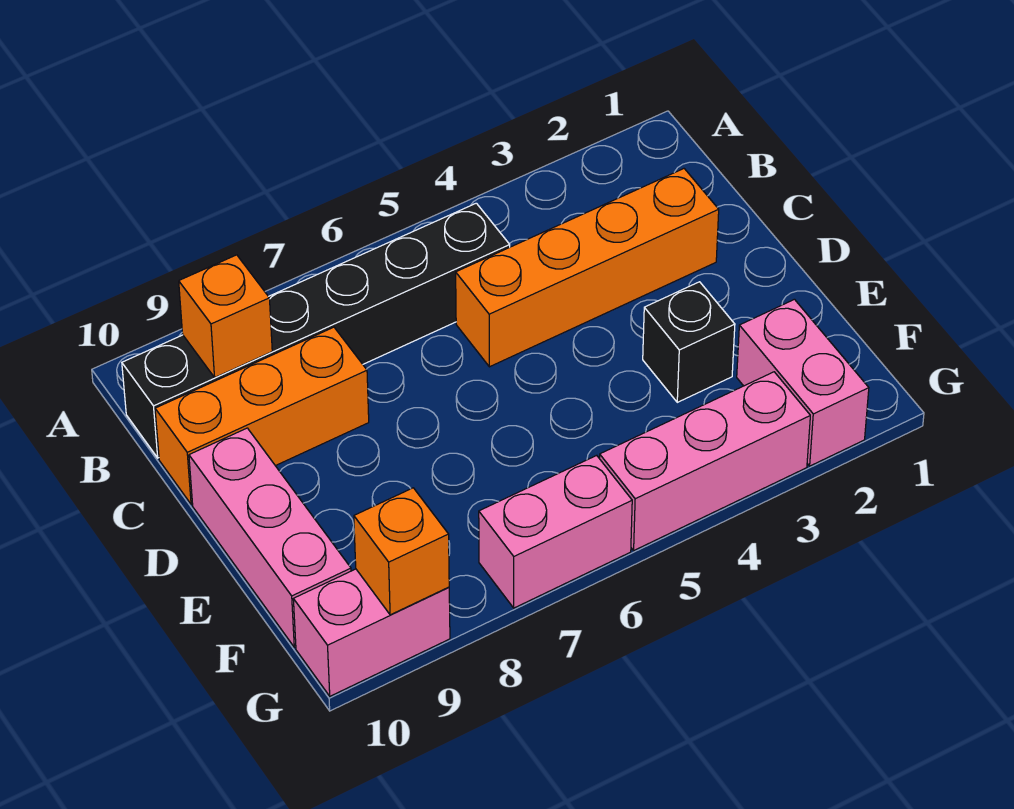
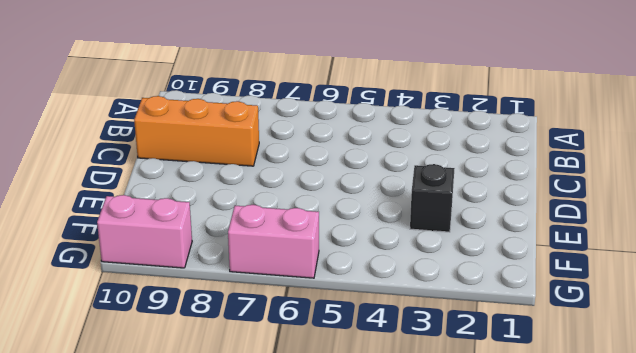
none -> black 1x6 brick [122,203,510,458]
none -> orange 1x4 brick [456,169,719,367]

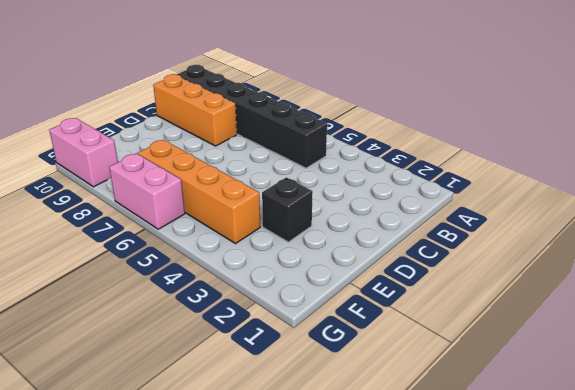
orange 1x4 brick [138,140,260,244] -> orange 1x4 brick moved to [456,169,719,367]
none -> pink 1x3 brick [189,428,351,647]
none -> pink 1x2 brick [737,299,869,466]

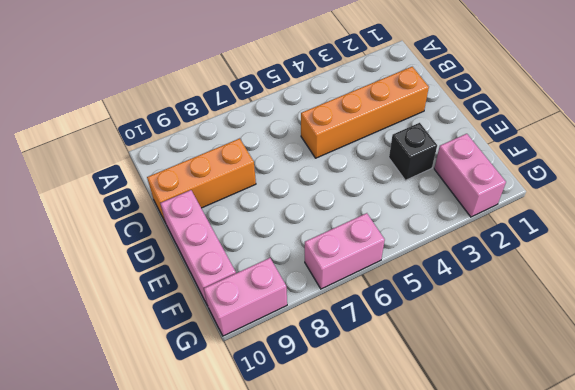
none -> black 1x6 brick [122,203,510,458]
none -> pink 1x3 brick [600,372,810,550]

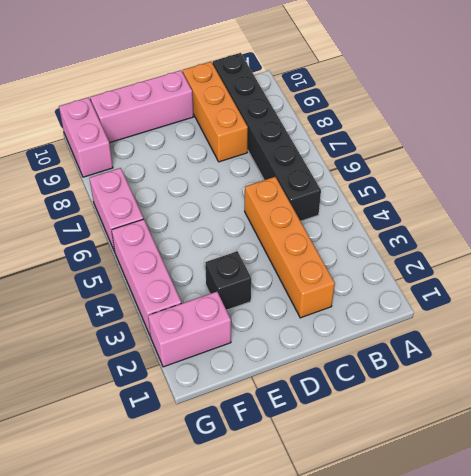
none -> orange 1x1 brick [179,255,272,377]
none -> orange 1x1 brick [354,488,449,615]

